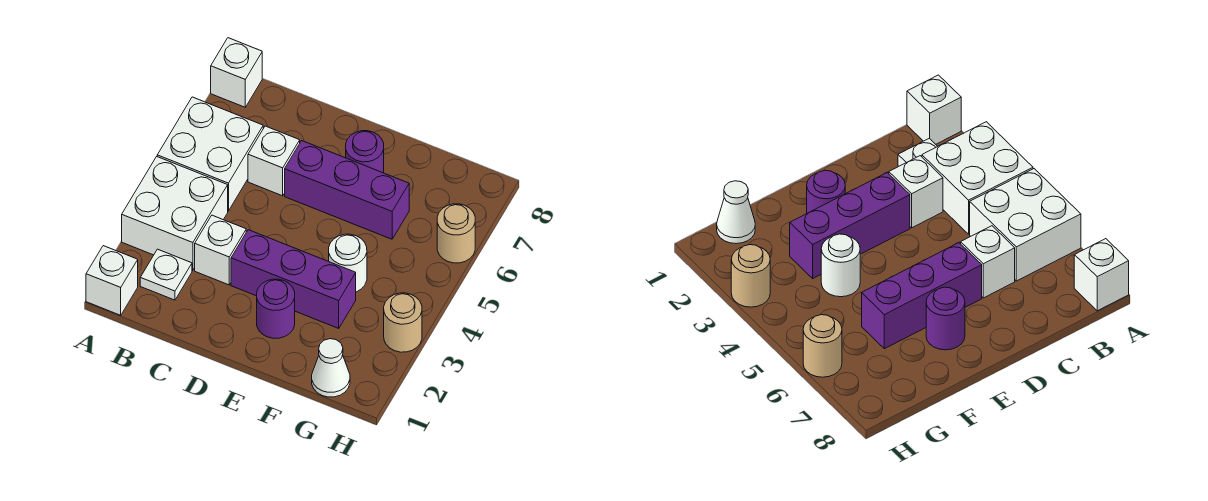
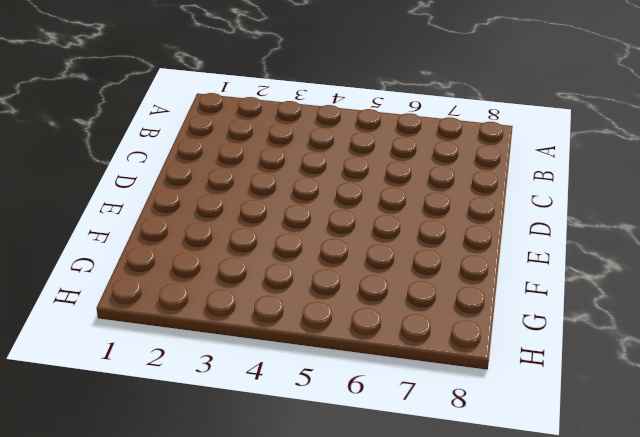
none -> white 1x1 brick [86,246,138,315]
none -> white 2x2 brick [122,157,228,270]
none -> white 2x2 brick [157,97,263,211]

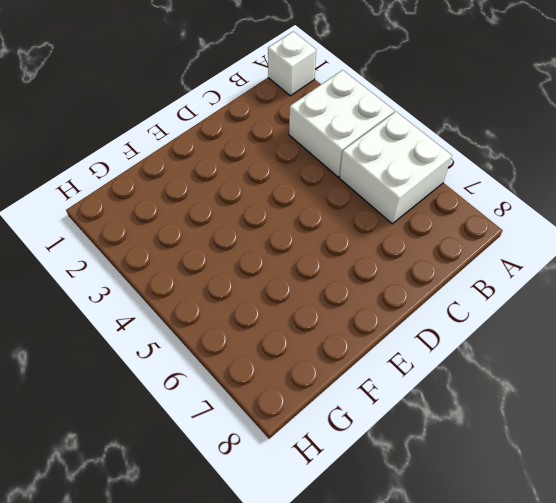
none -> white 1x1 brick [211,38,262,107]
none -> white 1x1 plate [140,249,192,300]
none -> white 1x1 brick [195,215,246,285]

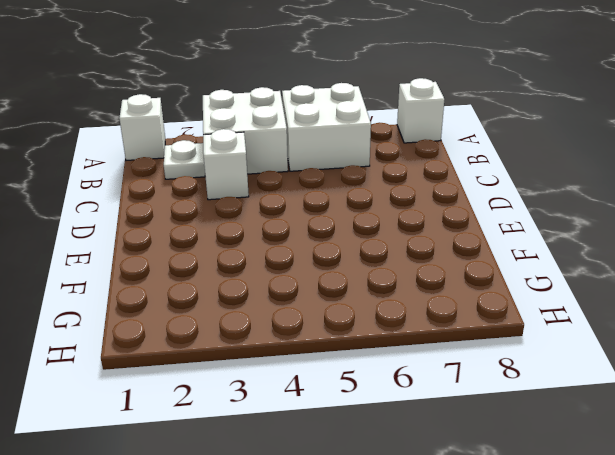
none -> white 1x1 brick [248,126,300,196]
none -> purple 1x3 brick [231,230,356,328]
none -> purple 1x3 brick [285,141,409,239]

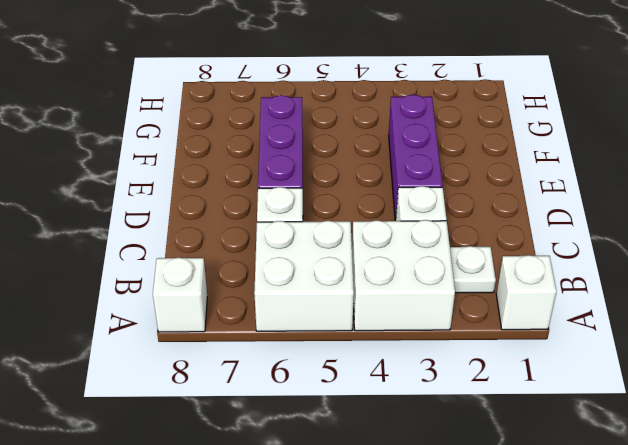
none -> purple 1x1 round brick [257,279,295,338]
none -> purple 1x1 round brick [346,131,384,173]
none -> white 1x1 round brick [329,234,367,292]

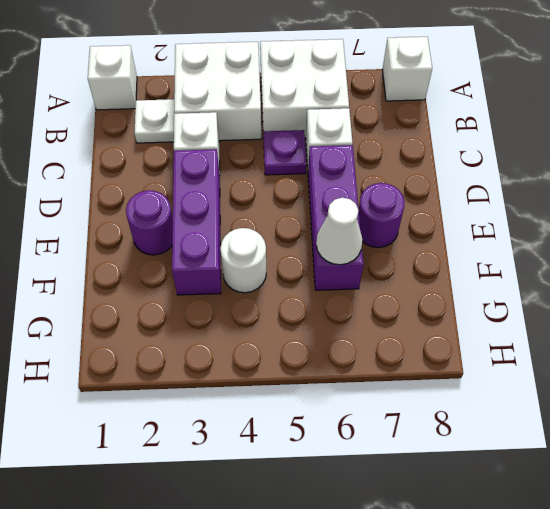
purple 1x1 plate [263,130,306,175] -> none
white 1x1 cone [316,198,362,265] -> white 1x1 cone moved to [312,339,350,397]
none -> tan 1x1 round brick [384,293,422,352]
none -> tan 1x1 round brick [437,204,475,263]

